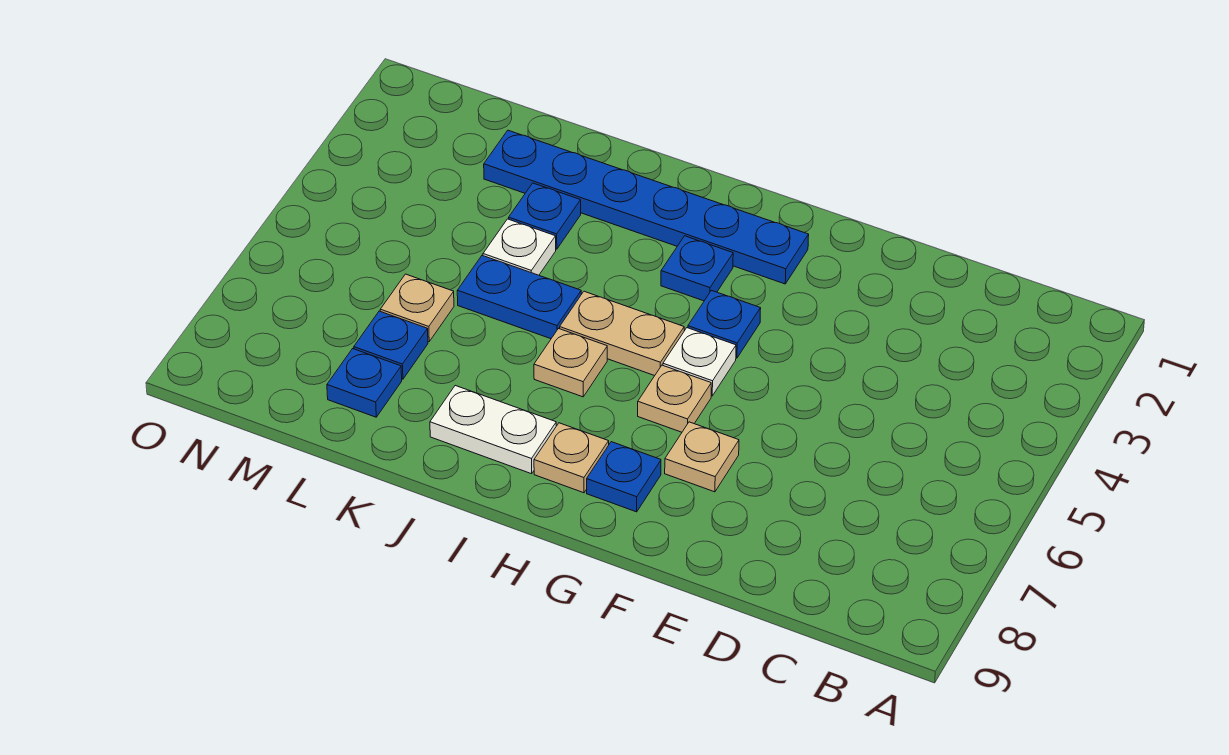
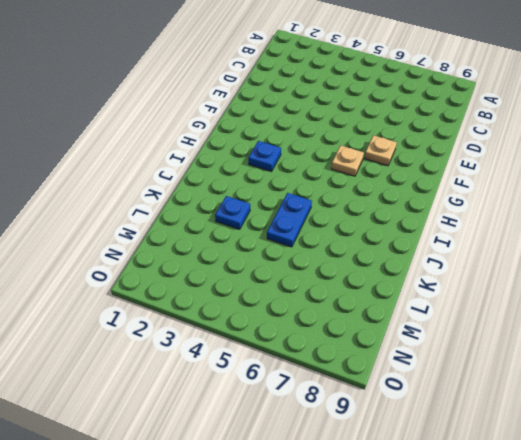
none -> blue 1x6 plate [484,130,809,284]
none -> blue 1x1 plate [688,291,761,358]
none -> white 1x1 plate [663,328,736,396]

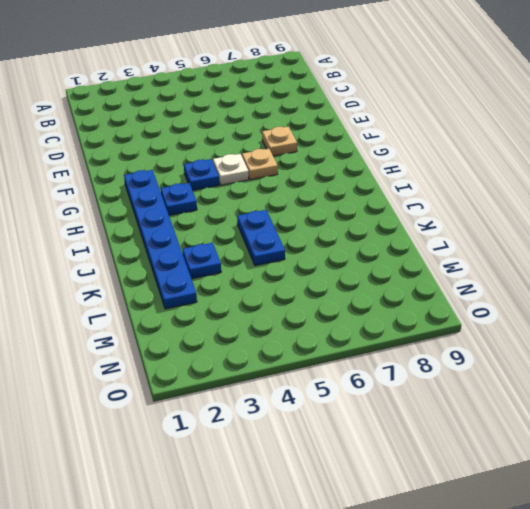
none -> blue 1x1 plate [587,442,661,512]
none -> tan 1x2 plate [560,291,684,376]
none -> tan 1x1 plate [534,423,609,493]

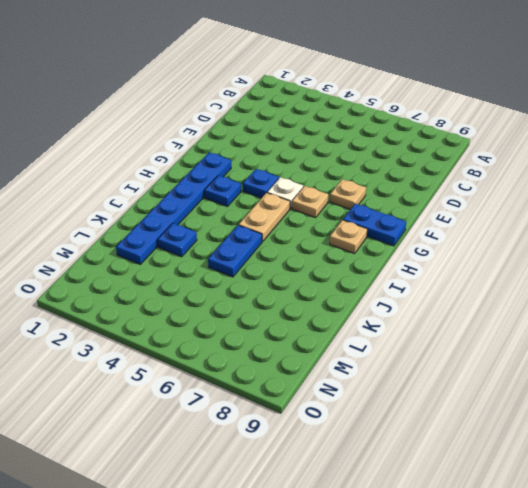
blue 1x2 plate [343,204,406,246] -> blue 1x1 plate [587,442,661,512]
none -> tan 1x1 plate [534,329,607,397]
none -> white 1x2 plate [430,386,556,474]
none -> white 1x1 plate [483,219,556,275]

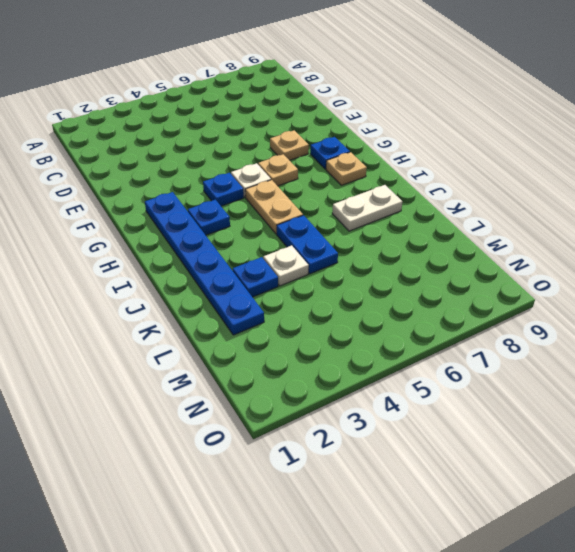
white 1x2 plate [332,185,402,231] -> white 1x2 plate turned to [430,386,556,474]
none -> tan 1x1 plate [534,329,607,397]
none -> tan 1x1 plate [380,274,454,342]
none -> blue 1x1 plate [354,311,428,379]

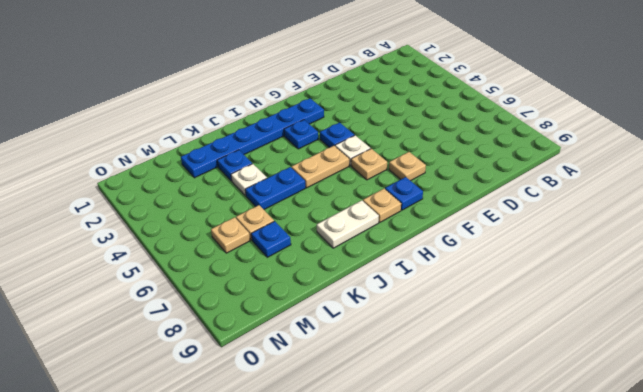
tan 1x1 plate [211,217,250,253] -> tan 1x1 plate moved to [534,329,607,397]
none -> blue 1x1 plate [327,349,402,417]

